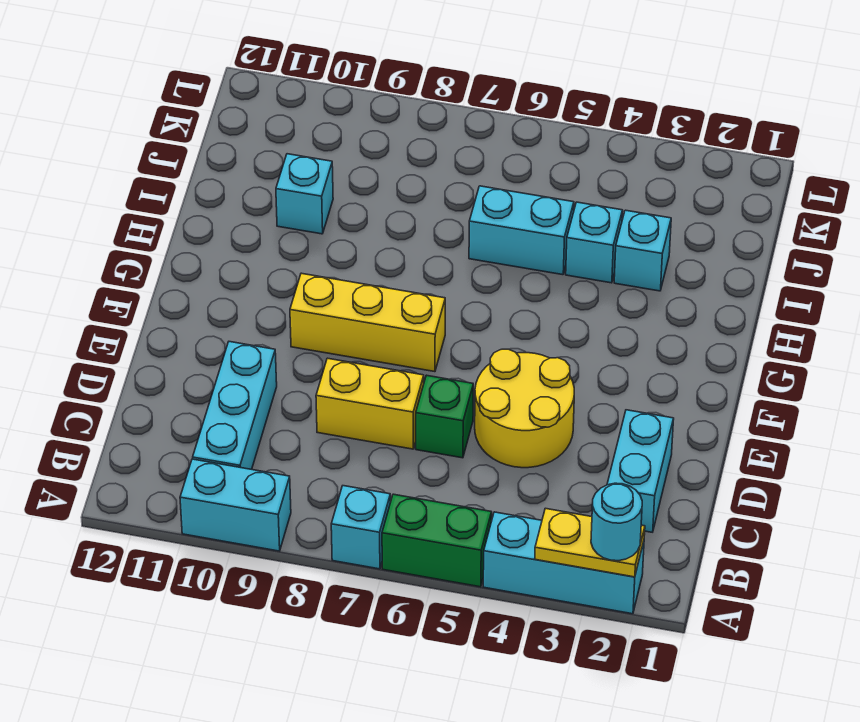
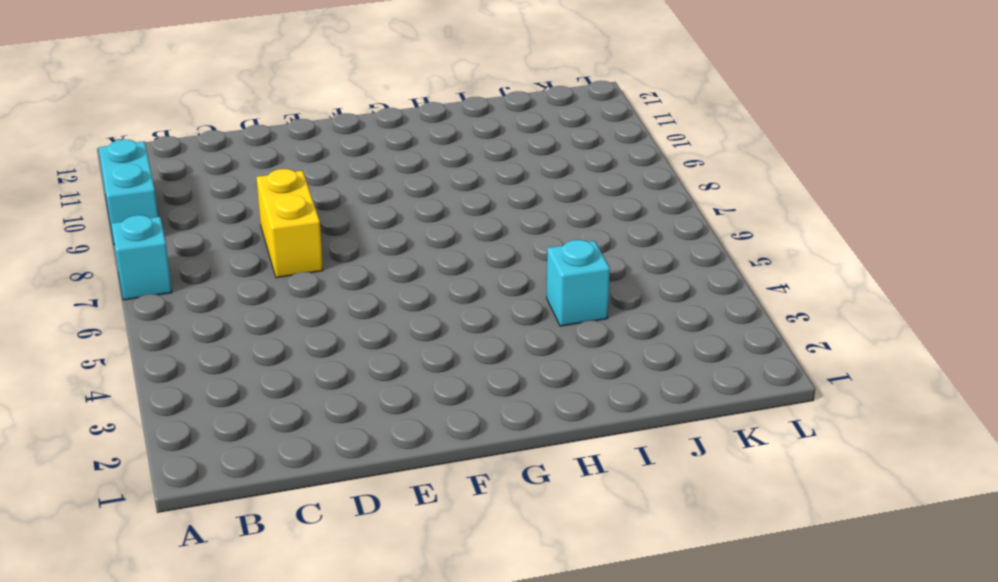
none -> cyan 1x3 brick [483,512,644,614]
none -> green 1x2 brick [382,494,492,587]
none -> cyan 1x3 brick [193,342,277,469]

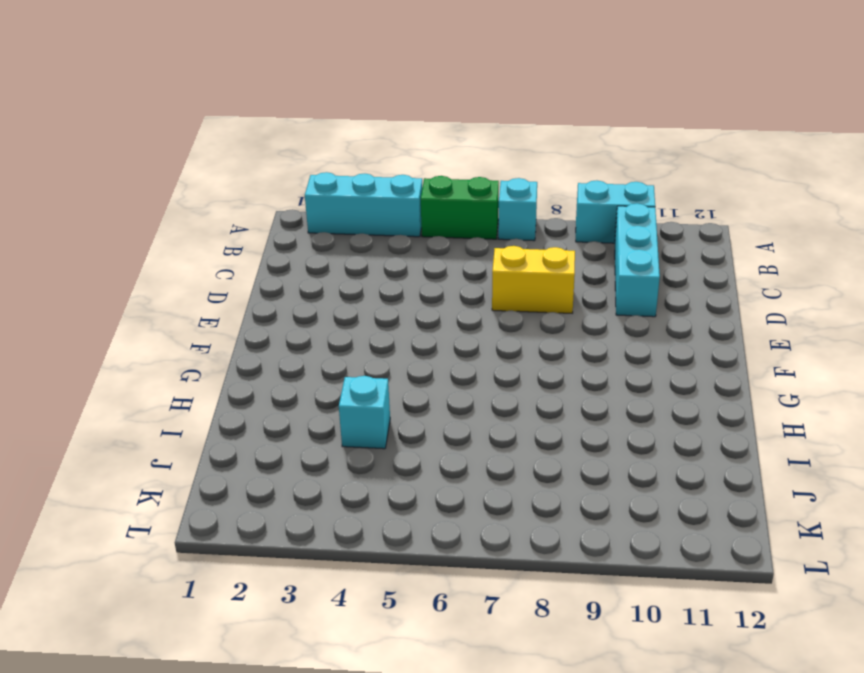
none -> cyan 1x2 brick [607,410,674,532]
none -> yellow 2x2 round brick [475,349,574,468]
none -> green 1x1 brick [416,375,473,458]

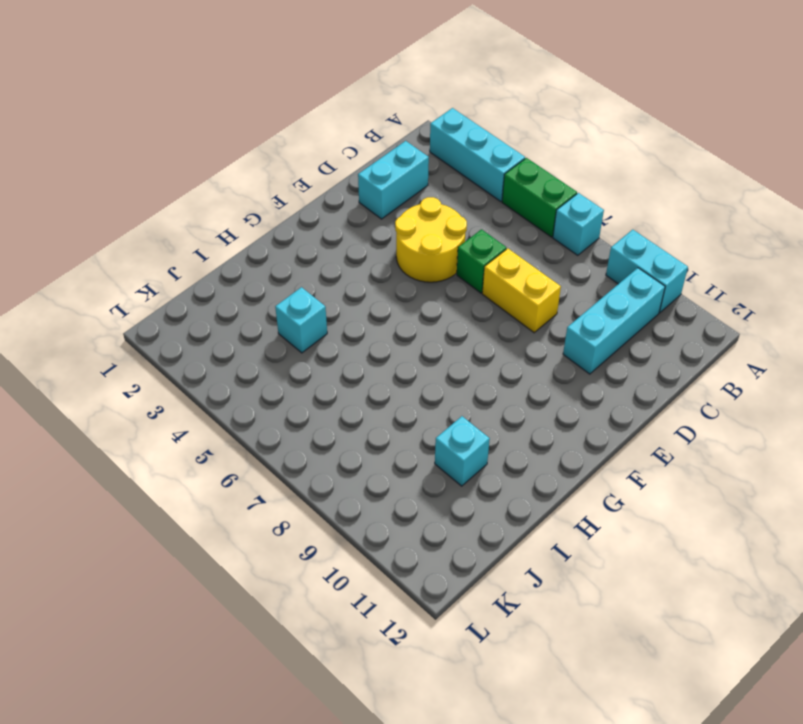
none -> yellow 1x3 brick [290,273,445,372]
none -> cyan 1x1 brick [614,210,671,291]
none -> cyan 1x2 brick [469,186,574,275]

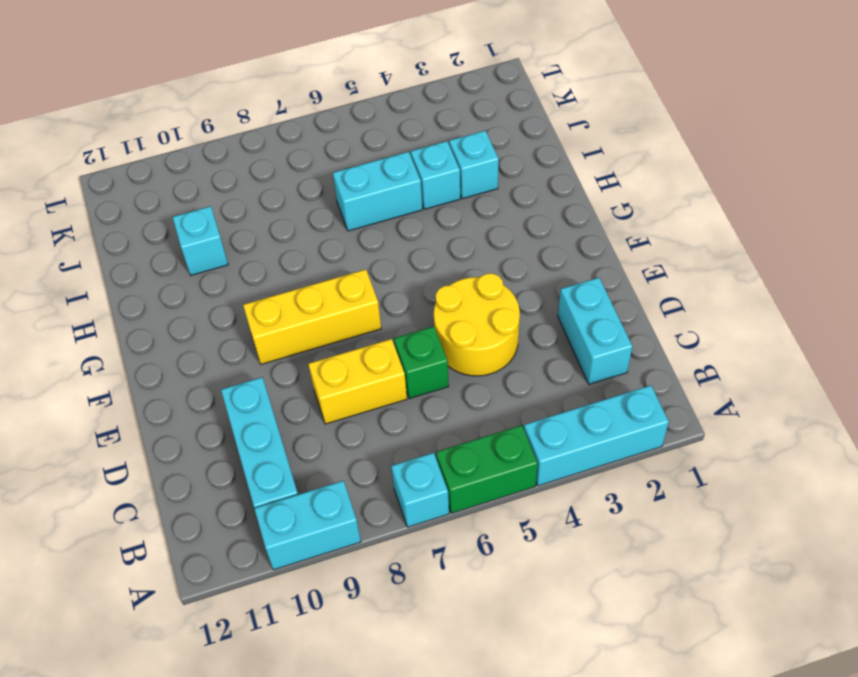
none -> yellow 1x2 plate [535,508,645,577]
none -> cyan 1x1 round brick [591,483,642,561]

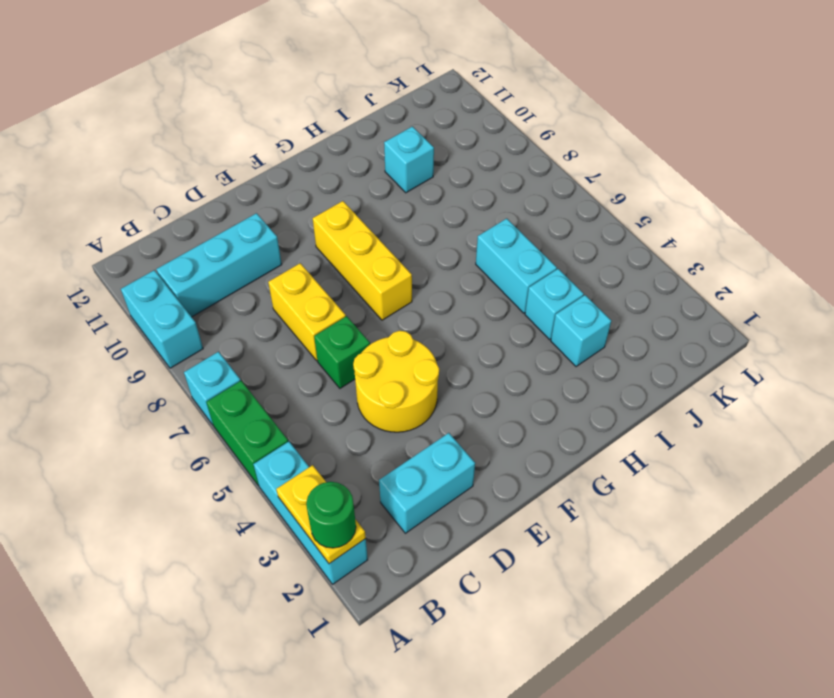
green 1x1 round brick [306,482,356,548] -> cyan 1x1 round brick [591,483,642,561]

